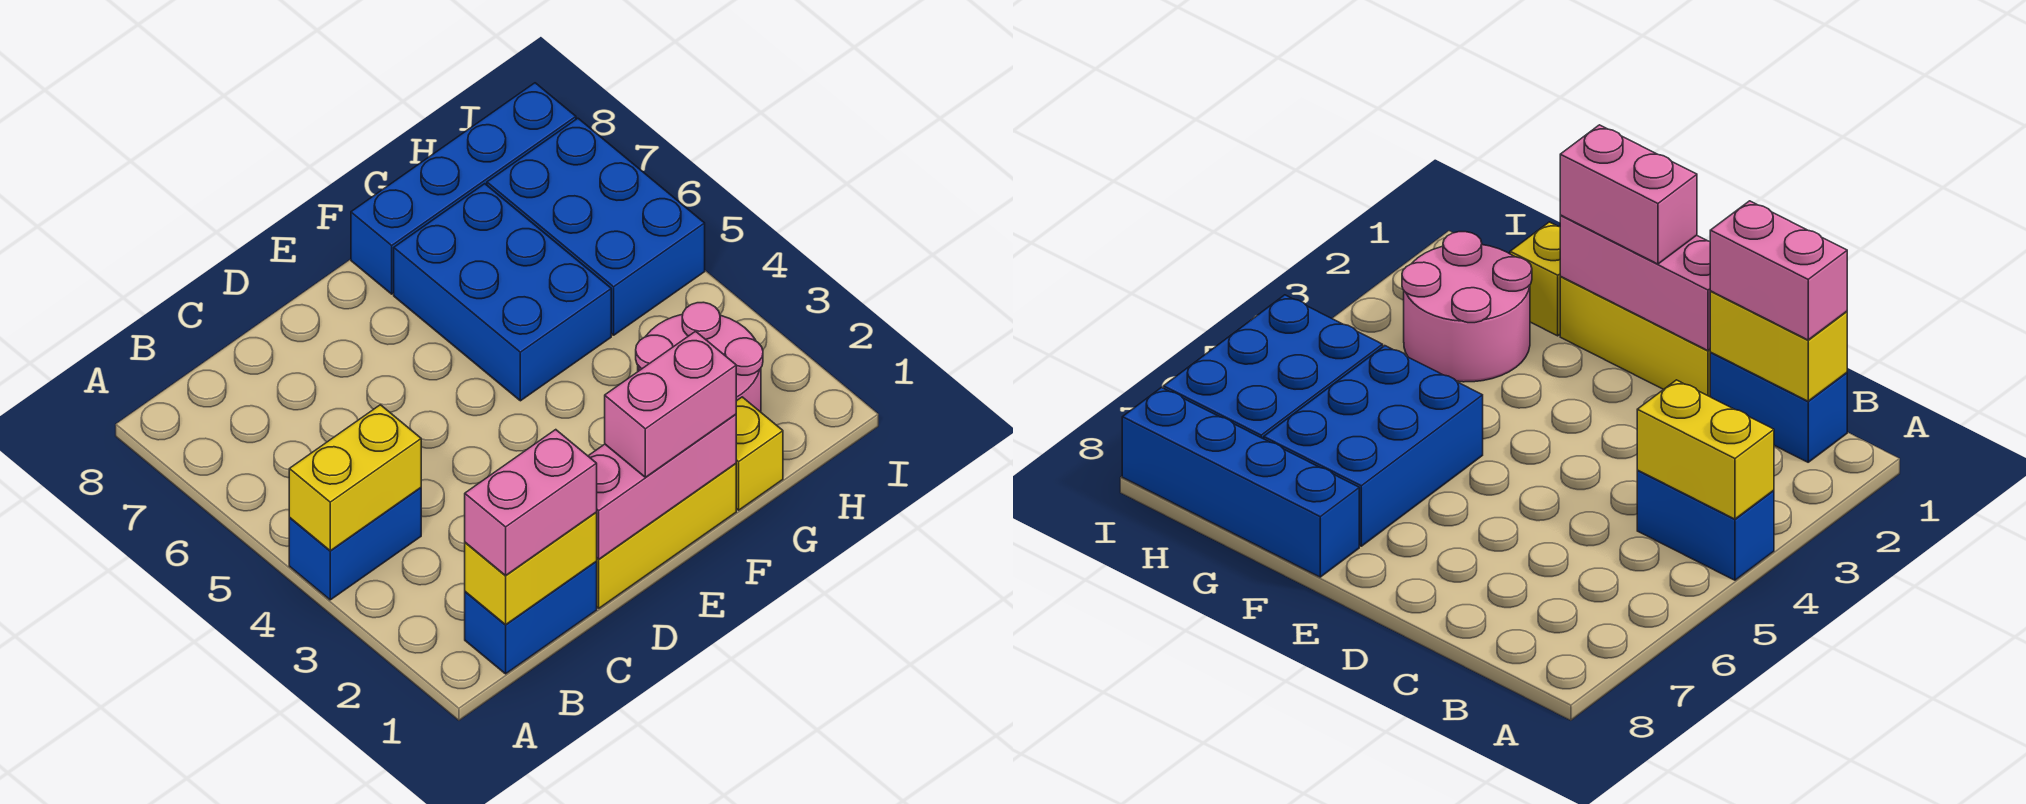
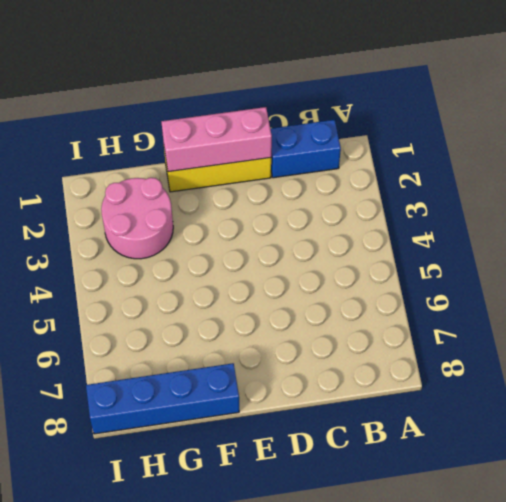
none -> blue 1x2 brick [289,488,421,600]
none -> blue 2x3 brick [394,184,611,401]
none -> yellow 1x1 brick [736,397,783,510]

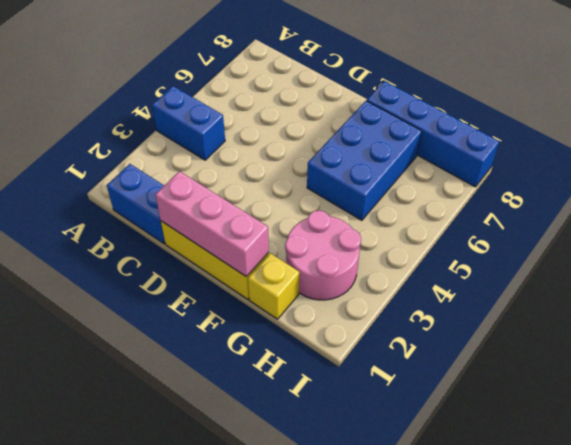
none -> blue 2x3 brick [487,118,705,335]
none -> yellow 1x2 brick [289,405,421,551]
none -> yellow 1x2 brick [465,513,597,625]

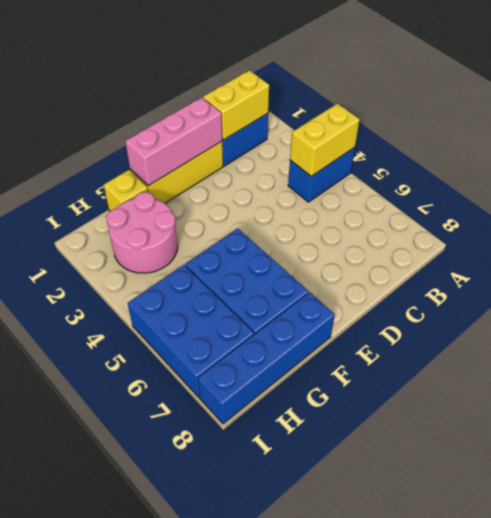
none -> pink 1x2 brick [465,430,597,575]
none -> pink 1x2 brick [605,331,736,477]

